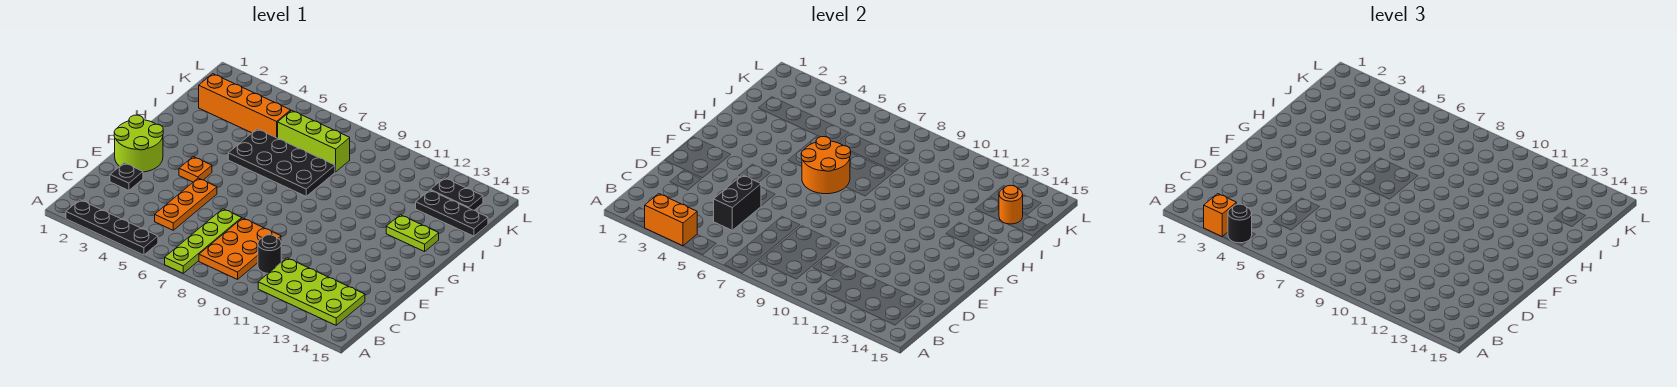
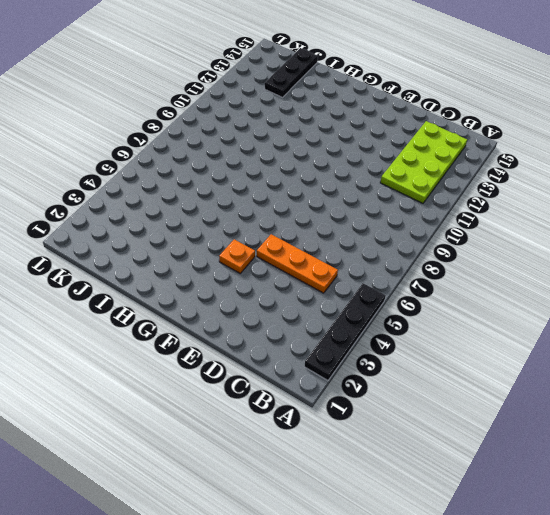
none -> lime 1x4 plate [165,209,242,273]
none -> orange 2x3 plate [199,218,281,279]
none -> black 1x1 round brick [258,235,281,273]

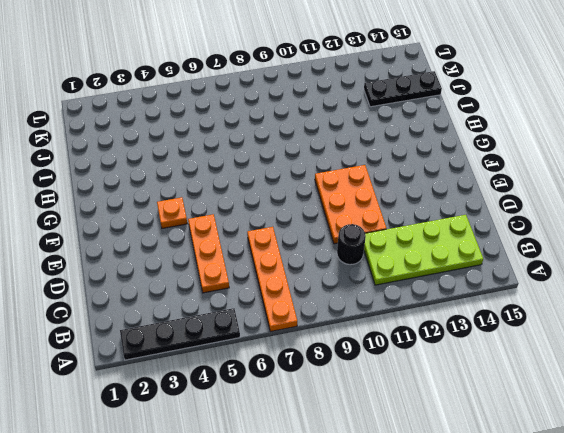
orange 1x4 plate [247,227,297,332] -> lime 1x4 plate [165,209,242,273]
orange 2x3 plate [315,165,386,244] -> orange 2x3 plate moved to [199,218,281,279]
none -> black 1x1 plate [110,163,143,190]
none -> lime 2x2 round brick [114,115,163,172]
none -> black 2x4 plate [228,129,335,196]

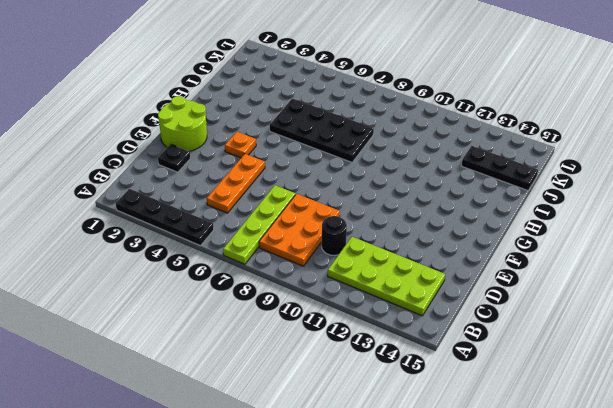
none -> lime 1x2 plate [386,215,439,252]
none -> orange 1x4 brick [199,74,291,138]
none -> lime 1x3 brick [278,110,350,172]

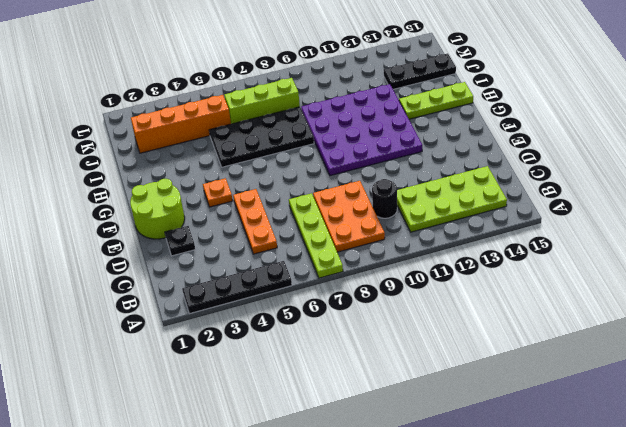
purple 4x4 plate [301,84,422,176] -> none
lime 1x3 plate [399,82,473,119] -> lime 1x2 plate [386,215,439,252]
none -> black 1x2 plate [431,178,483,210]
none -> orange 1x2 brick [644,194,697,246]
none -> black 1x2 brick [714,175,761,230]

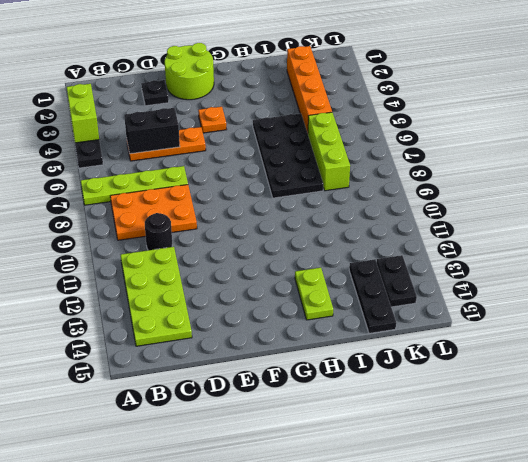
lime 1x2 brick [67,84,99,143] -> orange 1x2 brick [644,194,697,246]
none -> orange 2x2 round brick [801,137,851,194]
none -> orange 1x1 round brick [999,185,1023,224]
none -> orange 1x1 brick [1204,194,1236,237]

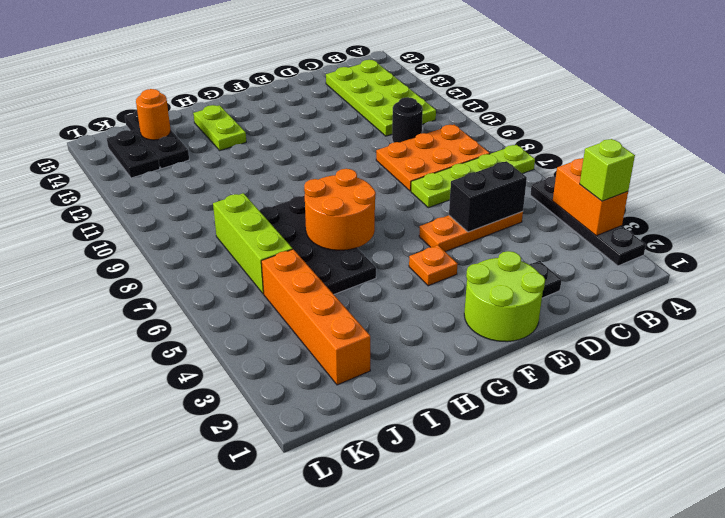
lime 1x1 brick [580,139,635,201] -> orange 1x1 brick [1204,194,1236,237]
none -> black 1x1 round brick [1228,204,1252,243]

